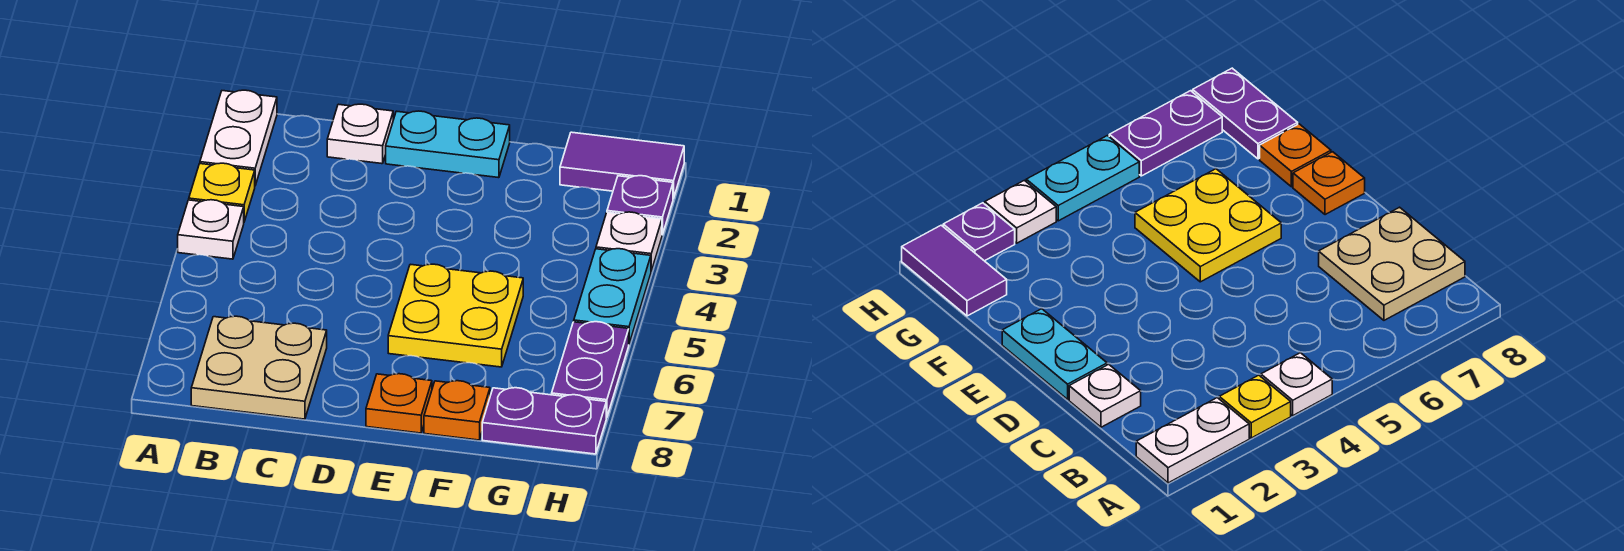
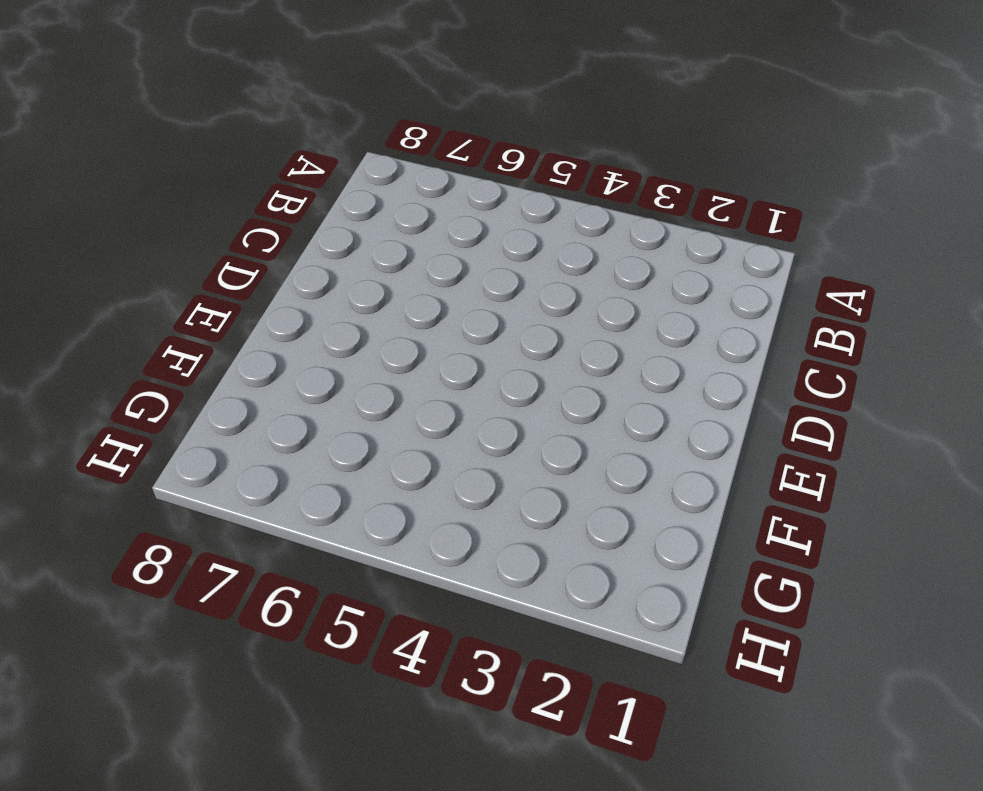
none -> white 1x2 plate [200,90,277,185]
none -> yellow 1x1 plate [189,163,255,221]
none -> white 1x1 plate [178,200,244,259]

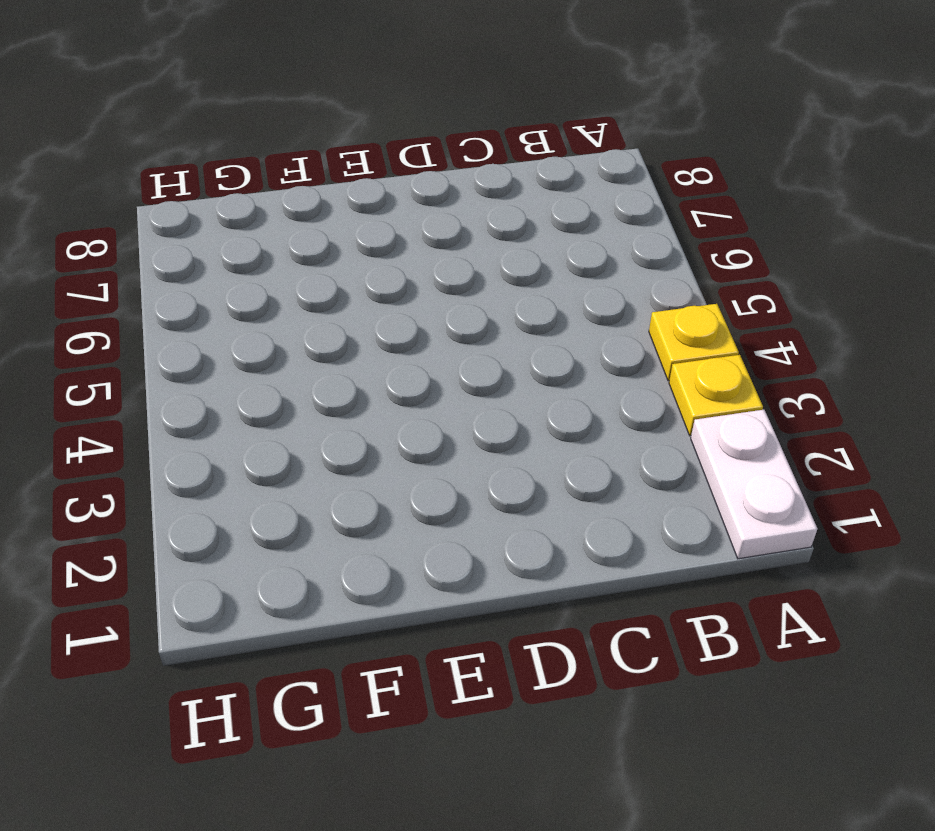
yellow 1x1 plate [649,304,739,381] -> white 1x1 plate [178,200,244,259]
none -> tan 2x2 plate [191,316,327,419]
none -> white 1x1 plate [327,104,393,164]
none -> cyan 1x2 plate [386,111,510,178]

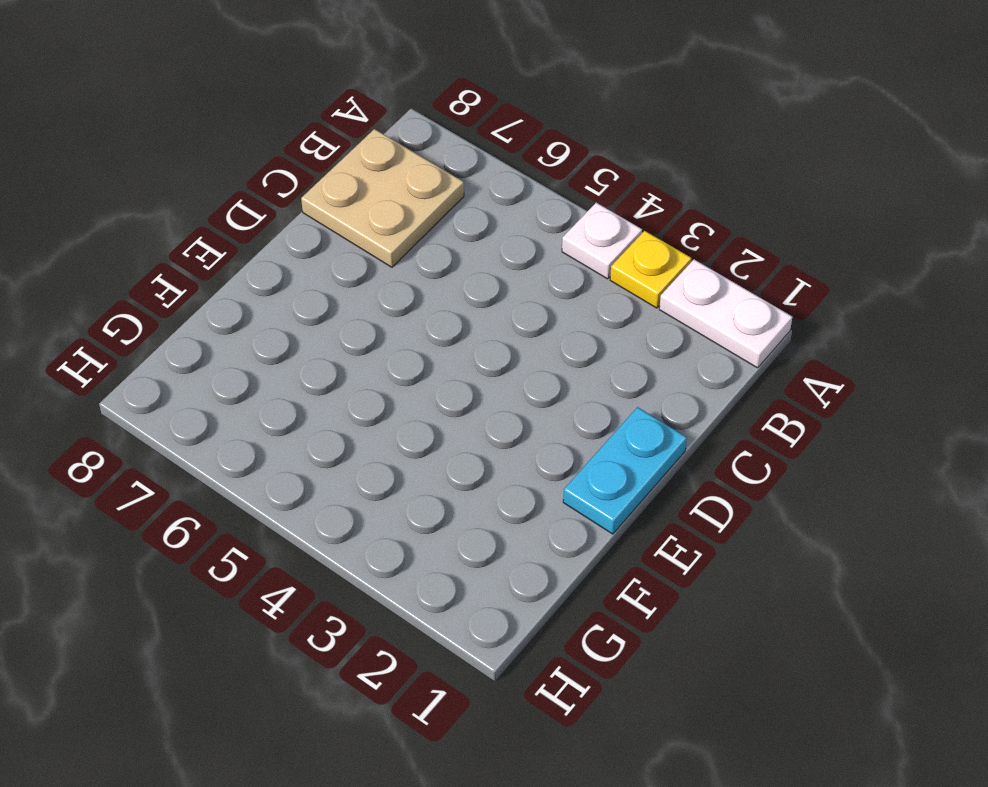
none -> white 1x1 plate [327,104,393,164]
none -> yellow 2x2 plate [388,264,523,367]
none -> orange 1x1 plate [366,374,432,433]

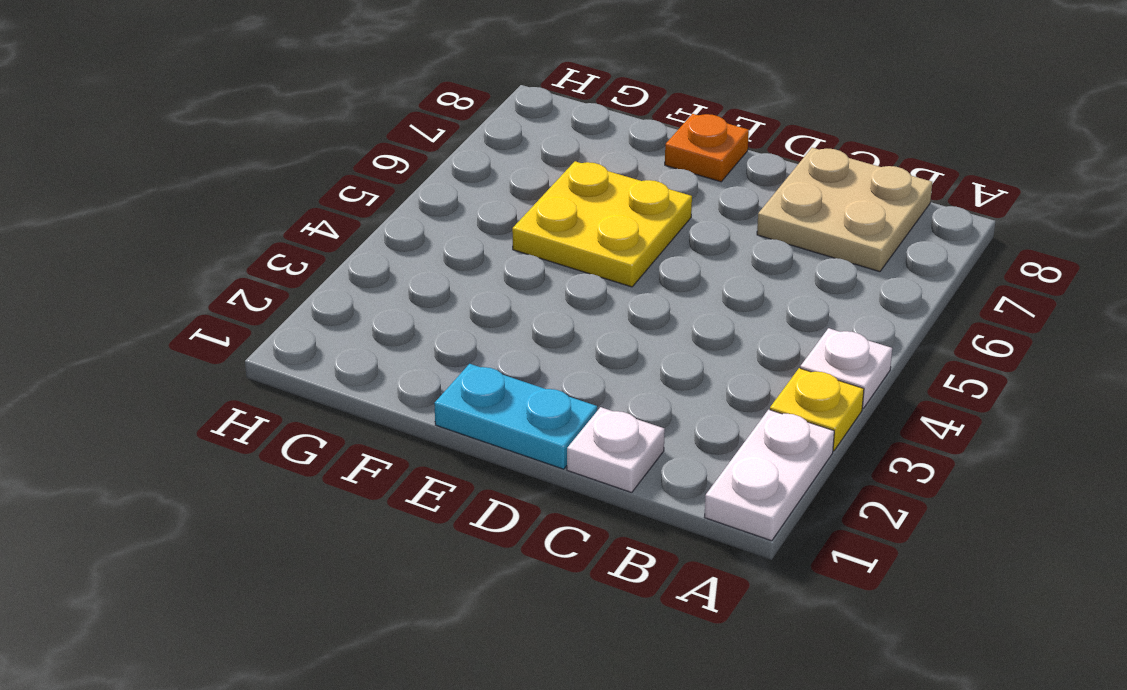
none -> orange 1x1 plate [424,381,490,440]
none -> purple 1x2 tile [560,132,684,198]
none -> purple 1x2 plate [482,388,606,454]

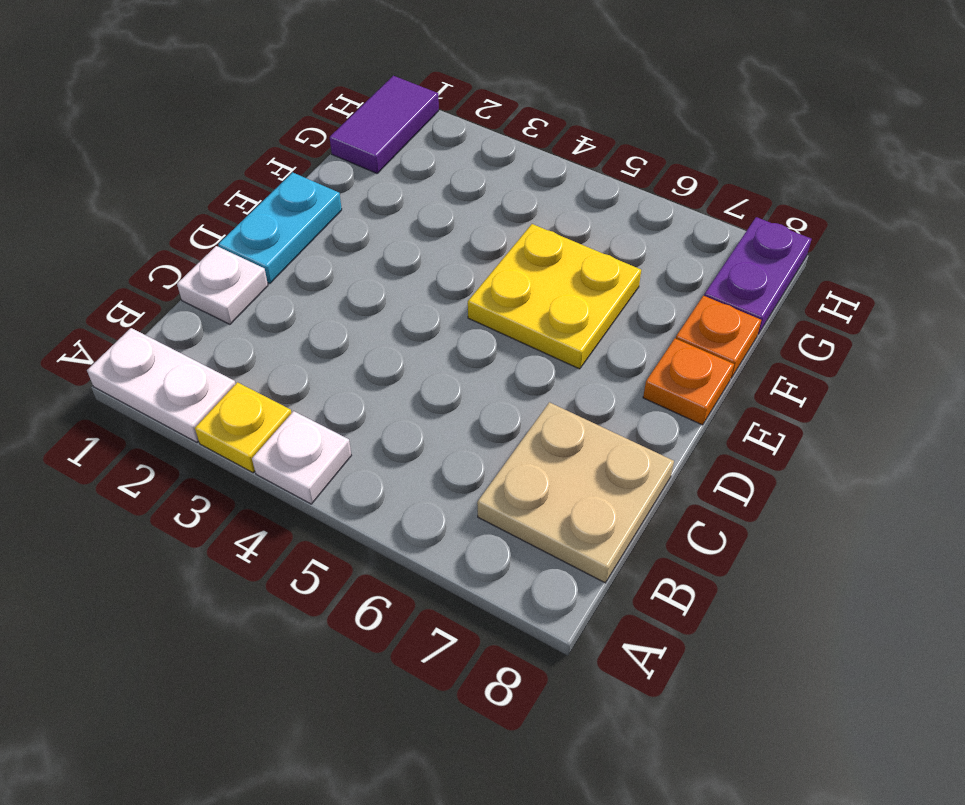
none -> purple 1x1 plate [607,176,673,235]
none -> white 1x1 plate [596,212,662,271]
none -> cyan 1x2 plate [574,249,651,343]

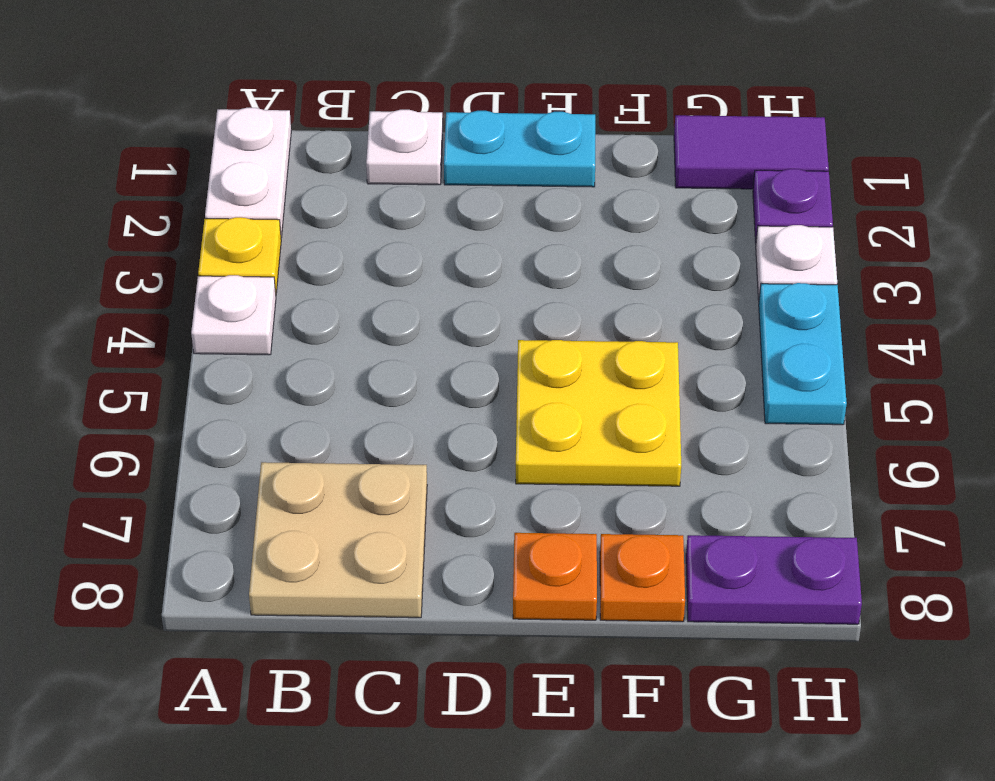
none -> purple 1x2 plate [552,322,629,418]

